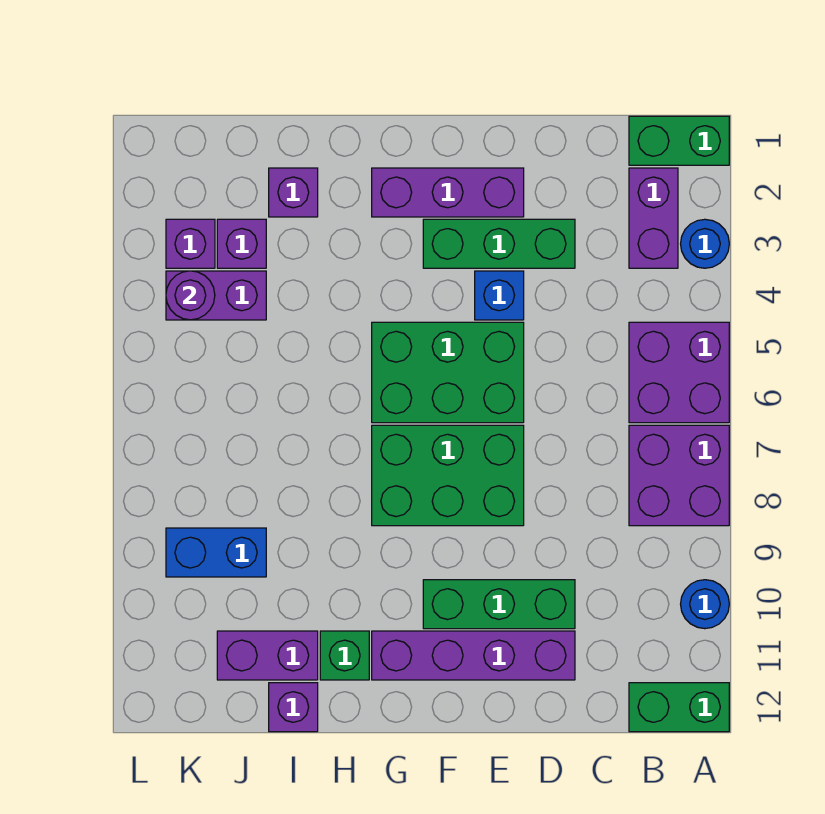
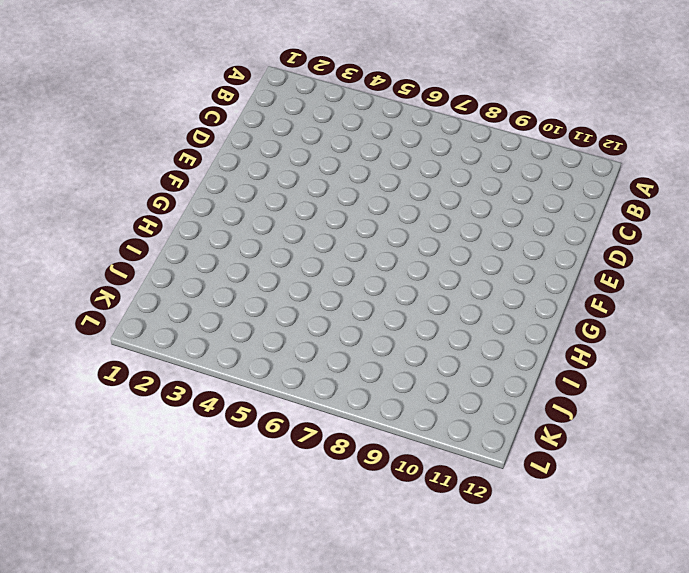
none -> green 1x2 brick [629,116,729,165]
none -> blue 1x1 round brick [681,219,729,268]
none -> purple 2x2 brick [629,322,729,423]

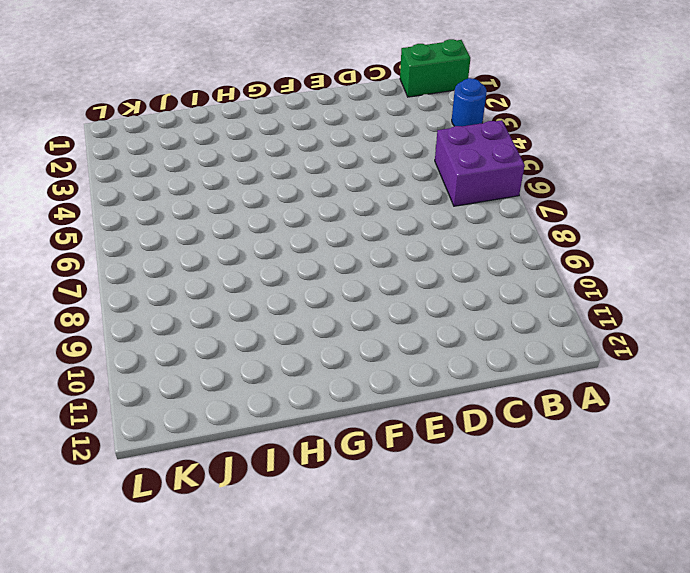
none -> purple 2x2 brick [629,425,729,526]
none -> blue 1x1 round brick [681,580,729,629]
none -> green 1x2 brick [629,683,729,732]

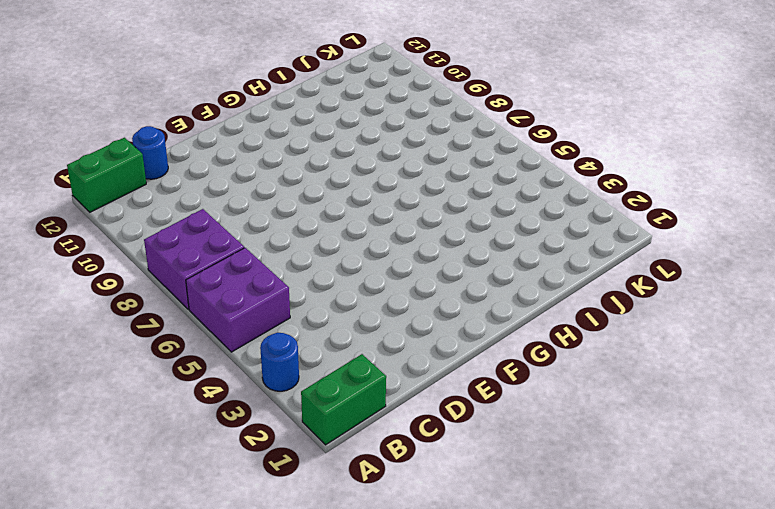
blue 1x1 round brick [132,126,168,179] -> blue 1x1 round brick moved to [681,580,729,629]
none -> purple 1x2 brick [629,168,678,268]
none -> green 1x3 brick [423,219,575,268]
none -> green 1x3 brick [423,580,575,629]

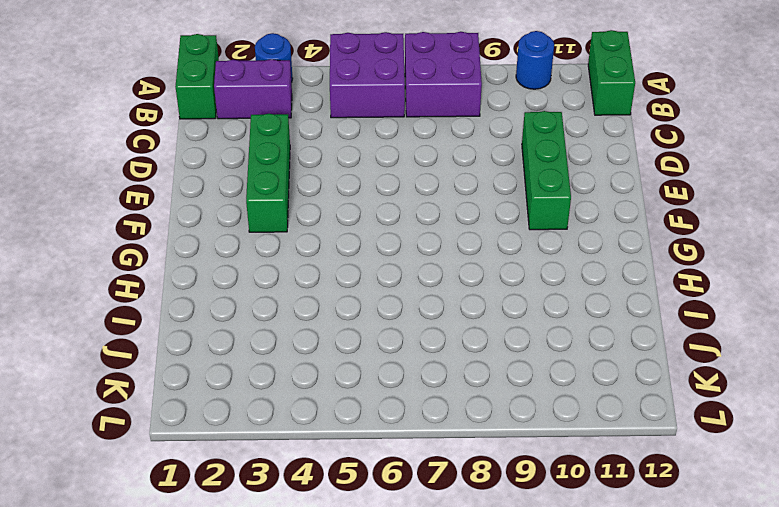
none -> purple 1x4 brick [372,631,575,680]
none -> purple 1x3 brick [372,168,524,217]
none -> blue 1x1 brick [475,271,524,320]

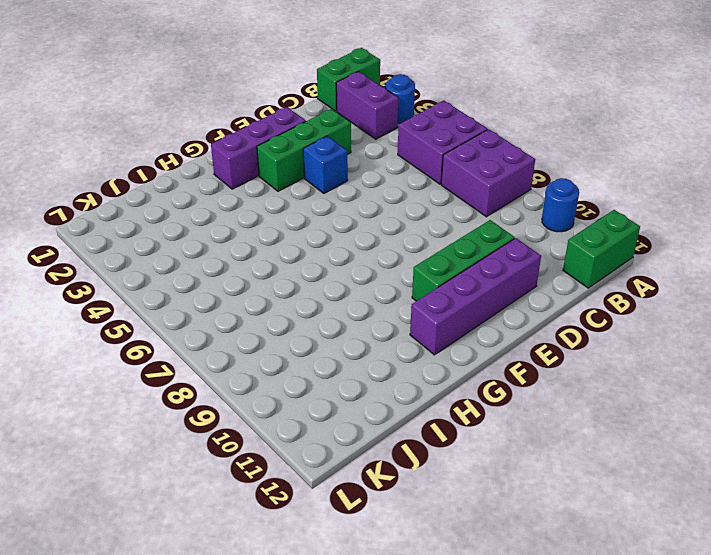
none -> green 2x3 brick [372,322,524,423]
none -> green 2x3 brick [372,425,524,526]
none -> green 1x1 brick [320,631,369,680]

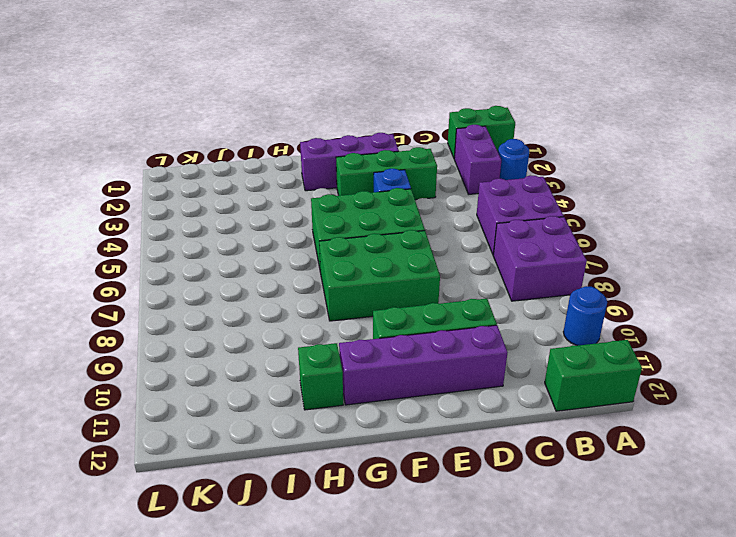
none -> purple 1x1 brick [269,168,318,217]
none -> purple 1x2 brick [217,631,318,680]
none -> purple 1x1 brick [269,683,318,732]

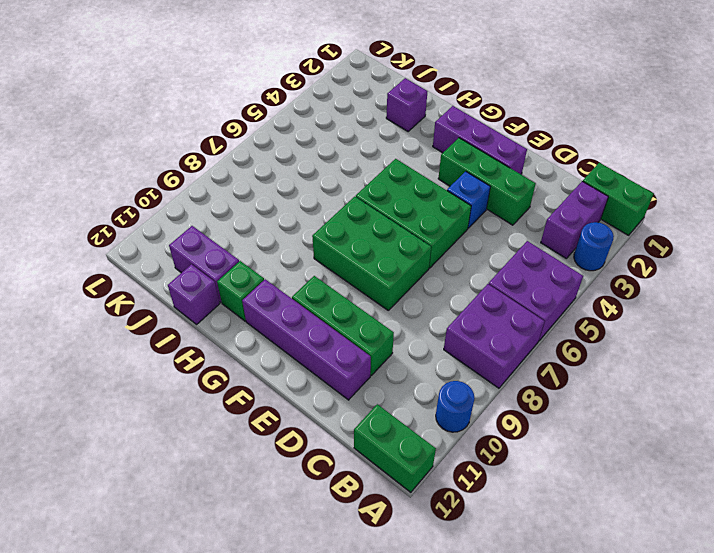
none -> purple 1x1 brick [217,219,266,268]
none -> purple 1x2 brick [166,271,266,320]
none -> blue 1x2 brick [166,528,266,577]

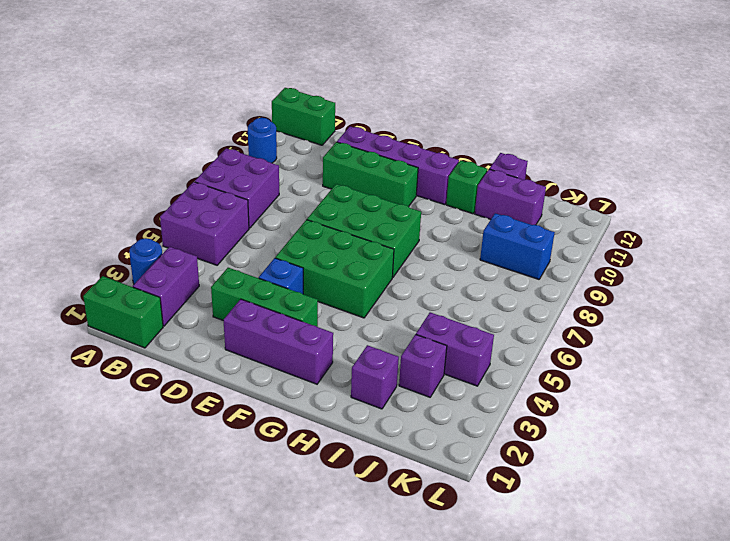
none -> purple 1x1 brick [166,219,215,268]
none -> purple 1x1 round brick [166,271,215,320]

